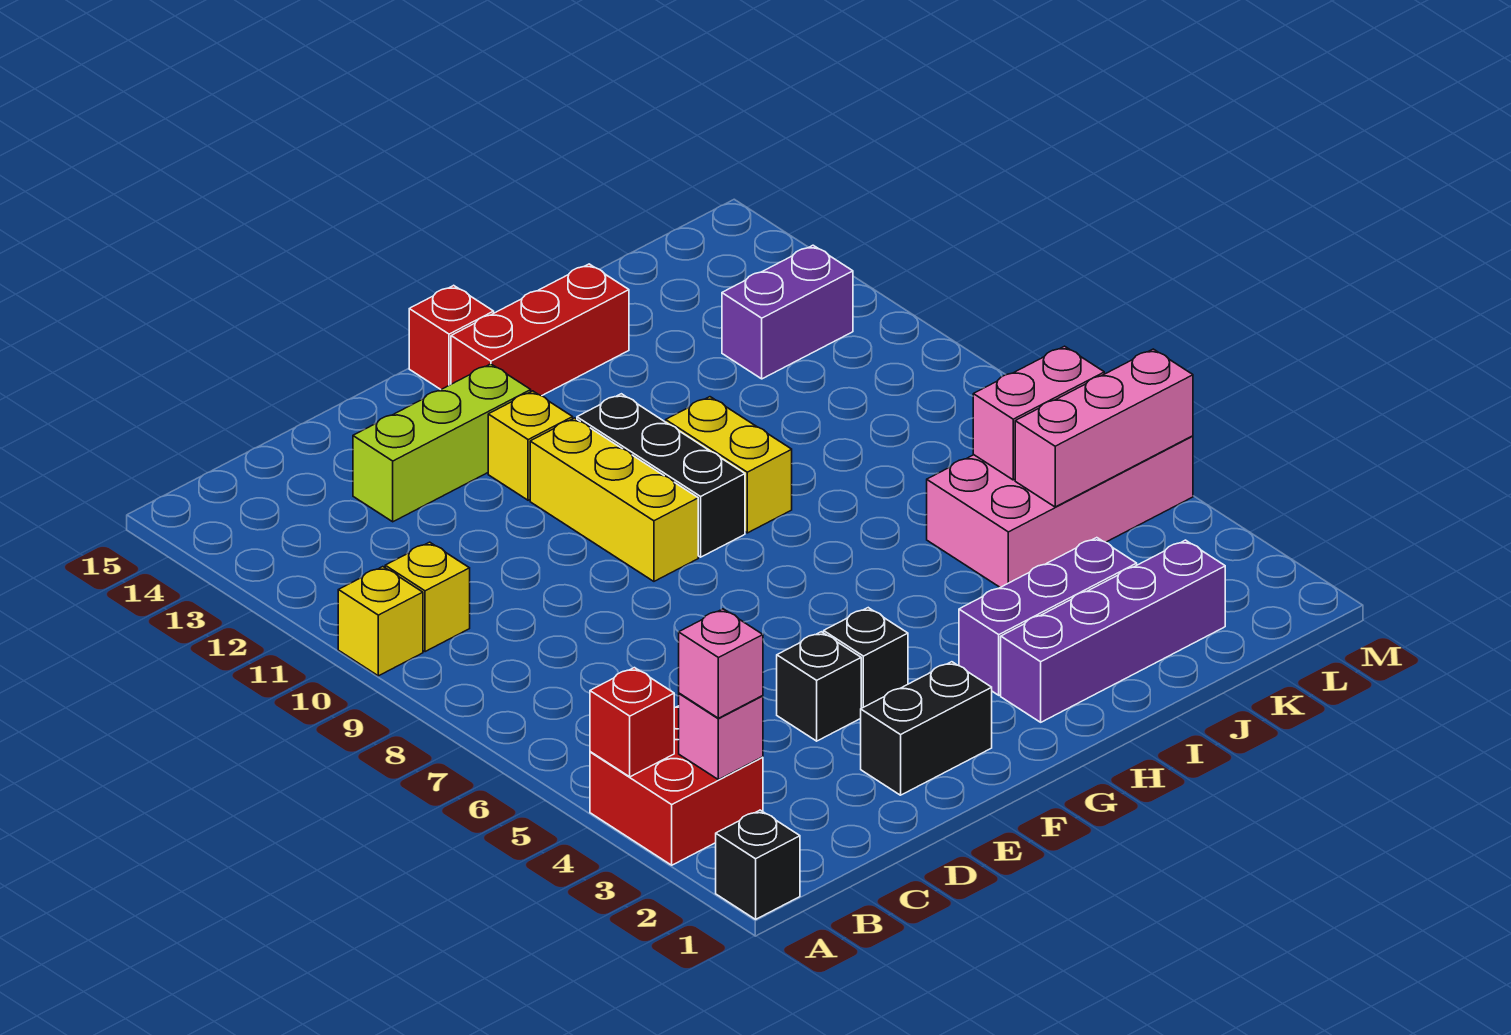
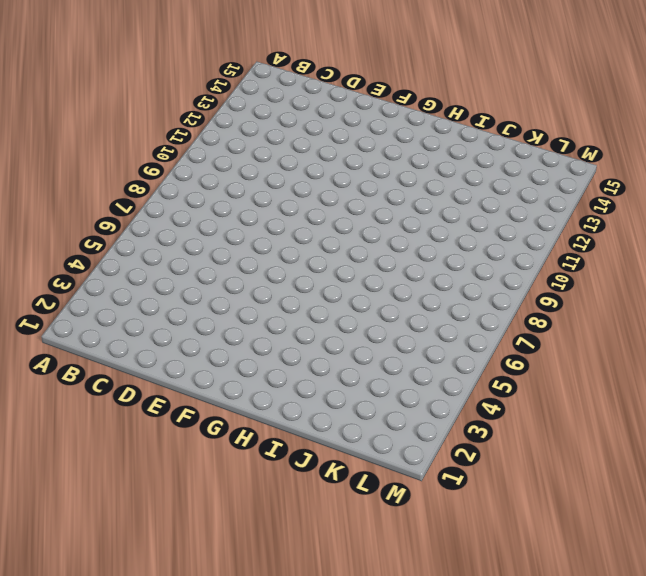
none -> black 1x1 brick [716,810,800,919]
none -> red 2x2 brick [590,706,763,865]
none -> yellow 1x1 brick [338,567,423,676]

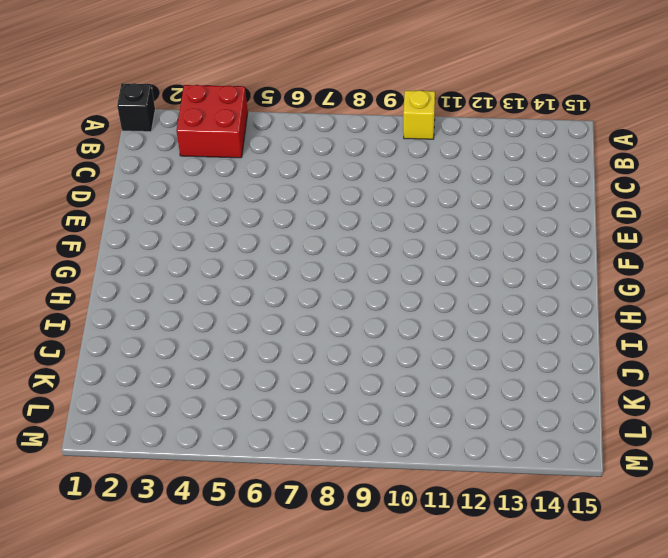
none -> yellow 1x1 brick [385,542,470,652]
none -> lime 1x3 brick [353,364,531,522]
none -> black 1x2 brick [861,662,992,795]

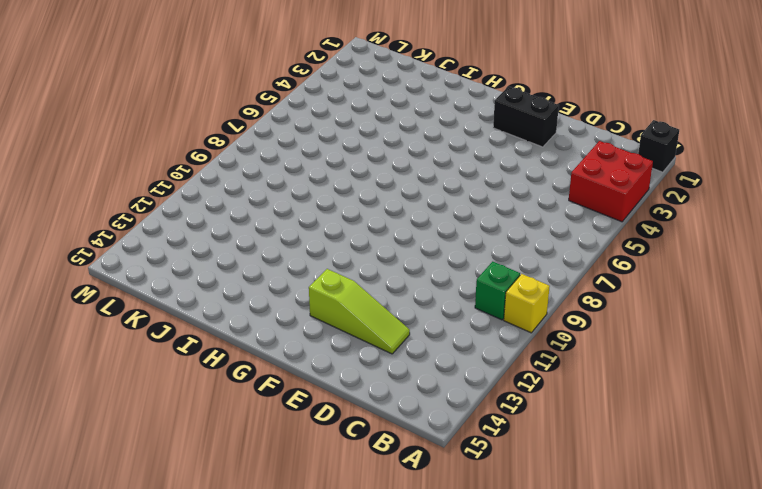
green 1x1 brick [475,262,520,320] -> yellow 1x1 brick [385,542,470,652]
lime 1x3 slope [309,269,410,354] -> lime 1x3 brick [353,364,531,522]
none -> black 1x1 brick [777,632,861,741]
none -> black 1x1 brick [824,608,908,708]
none -> yellow 1x3 brick [530,418,698,581]

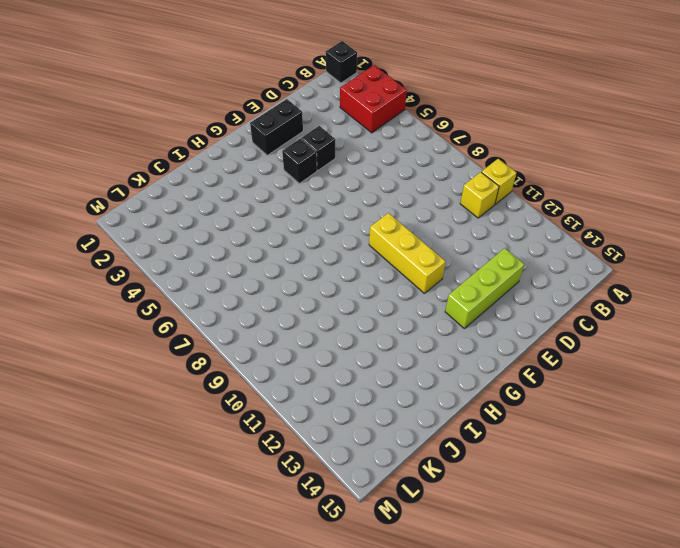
none -> yellow 1x1 brick [488,391,573,500]
none -> black 1x3 brick [577,394,745,557]
none -> red 1x3 brick [451,264,629,396]

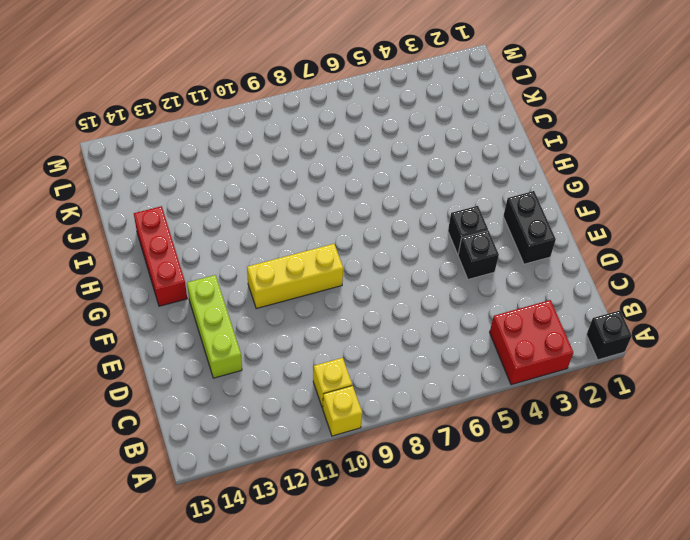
none -> yellow 1x1 brick [488,391,573,500]
none -> black 1x3 brick [577,394,745,557]
none -> red 1x1 brick [409,285,494,389]

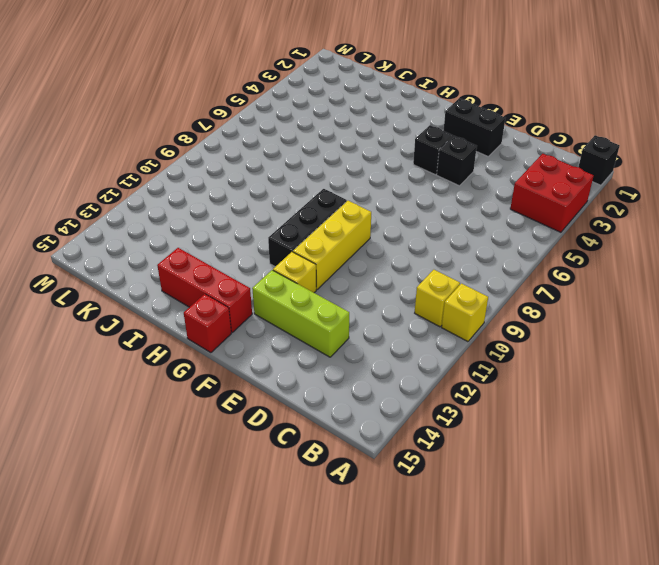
none -> purple 1x4 brick [1001,540,1225,722]
none -> purple 1x3 brick [959,538,1137,695]
none -> yellow 1x2 brick [666,397,792,533]

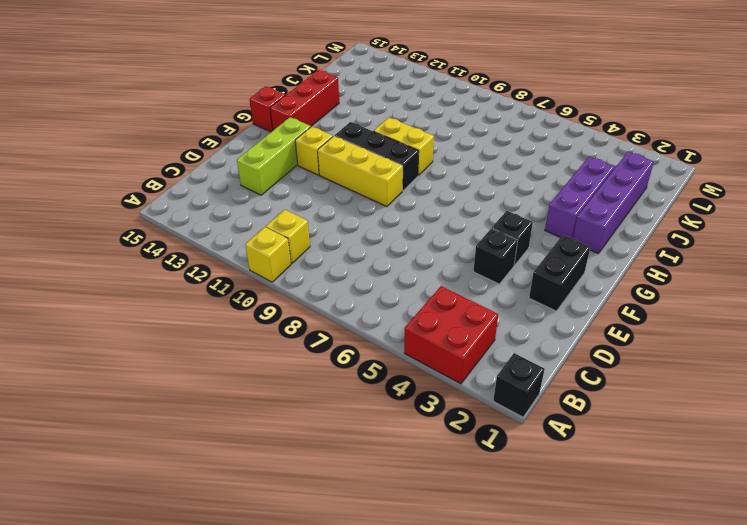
none -> pink 2x4 brick [927,436,1193,587]
none -> purple 1x2 brick [722,245,853,379]
none -> red 1x1 brick [590,668,674,777]

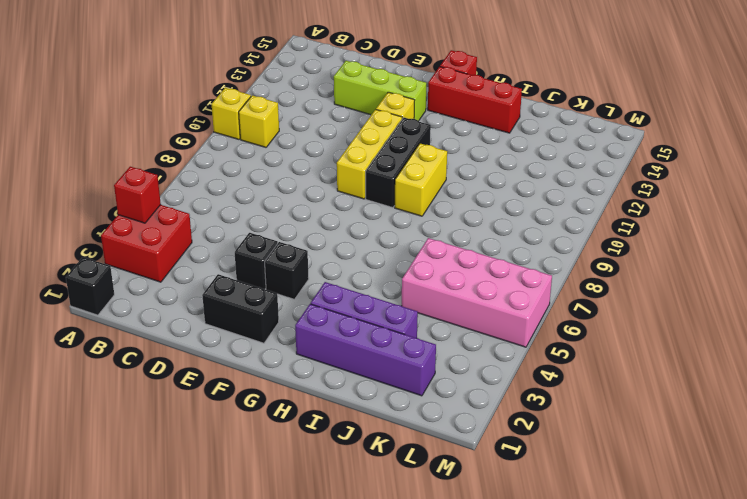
none -> purple 1x2 brick [722,245,853,379]
none -> pink 1x1 brick [679,693,763,780]
none -> pink 1x3 brick [1015,349,1193,507]

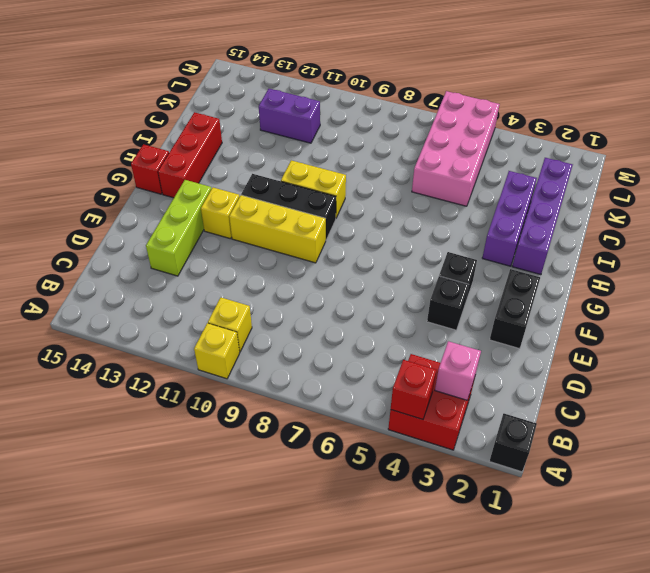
purple 1x2 brick [259,89,320,143] -> purple 1x2 brick turned to [722,245,853,379]
none -> pink 1x3 brick [1015,349,1193,507]
none -> pink 1x2 brick [973,346,1104,480]
none -> pink 1x1 brick [679,609,763,718]

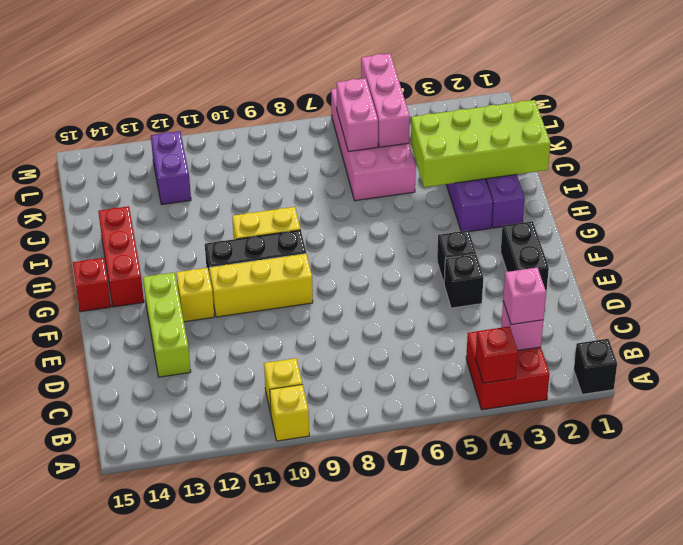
lime 2x4 brick [411,100,550,187] -> none

